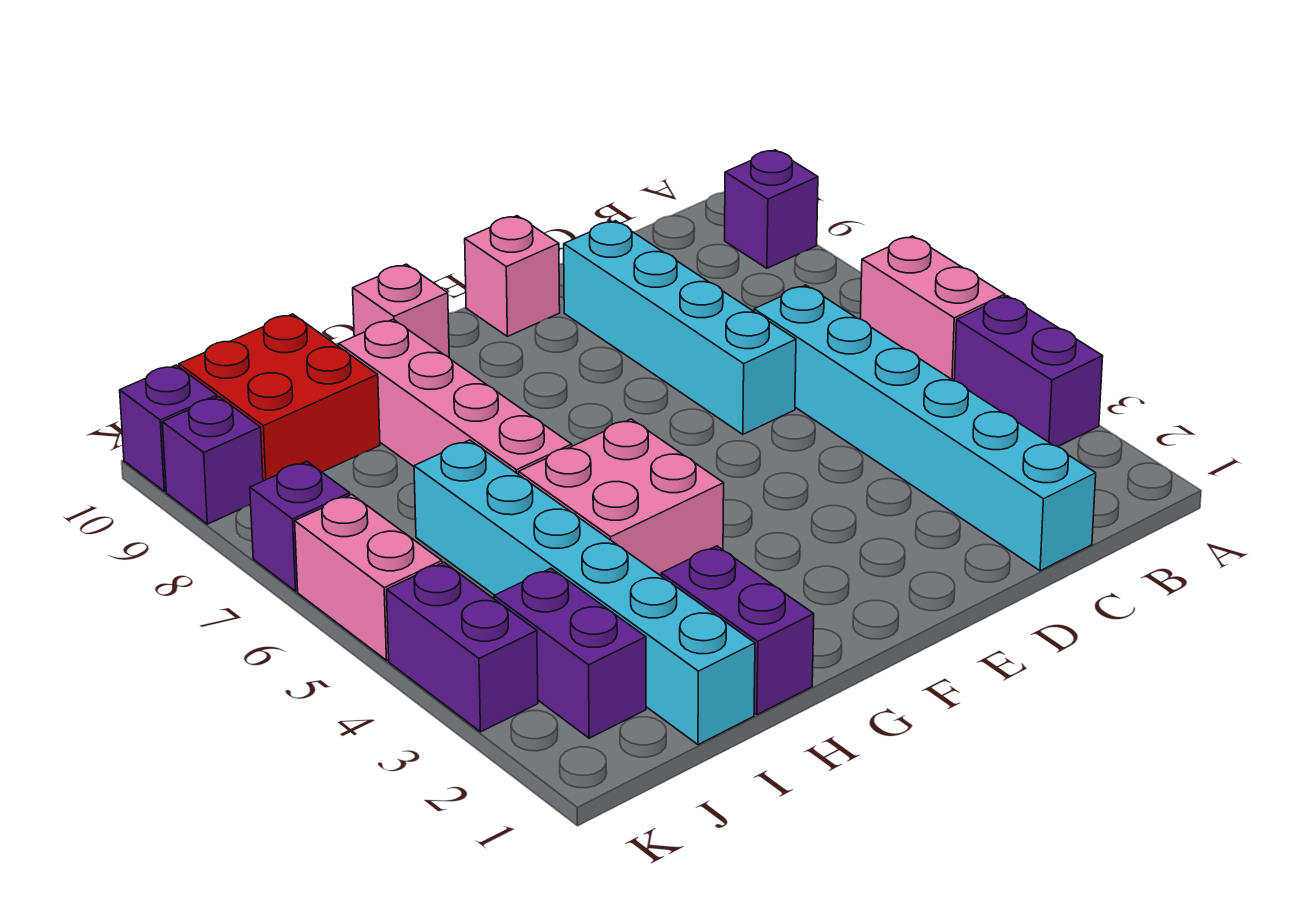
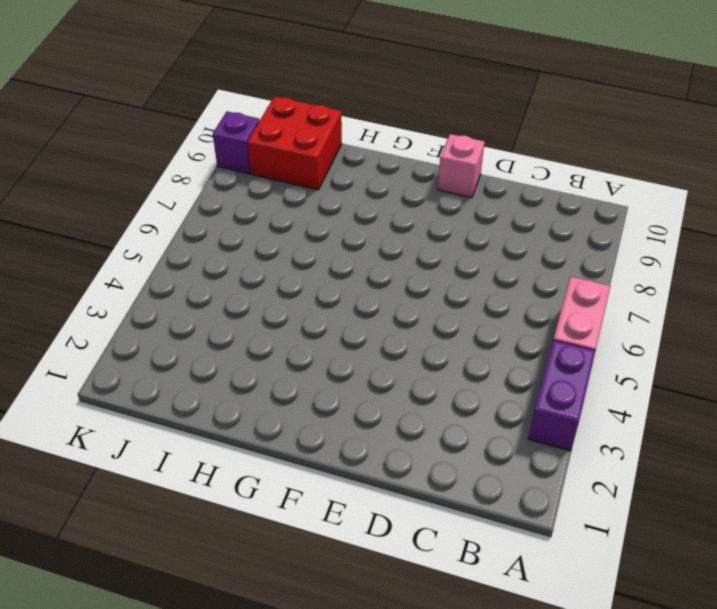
none -> purple 1x1 brick [725,150,818,268]
none -> cyan 1x6 brick [754,285,1096,571]
none -> cyan 1x4 brick [564,221,796,434]

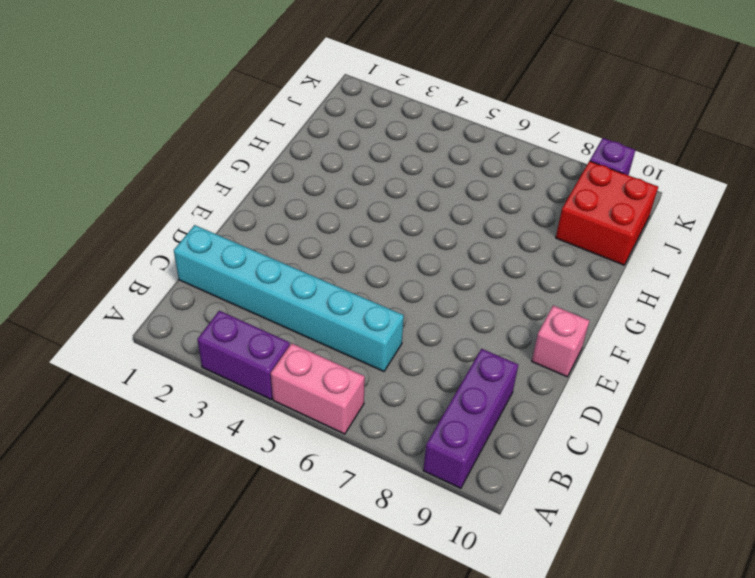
purple 1x3 brick [423,349,518,488] -> purple 1x1 brick [725,150,818,268]
none -> cyan 1x4 brick [564,221,796,434]
none -> pink 2x2 brick [519,419,724,576]
none -> pink 1x1 brick [353,264,449,357]

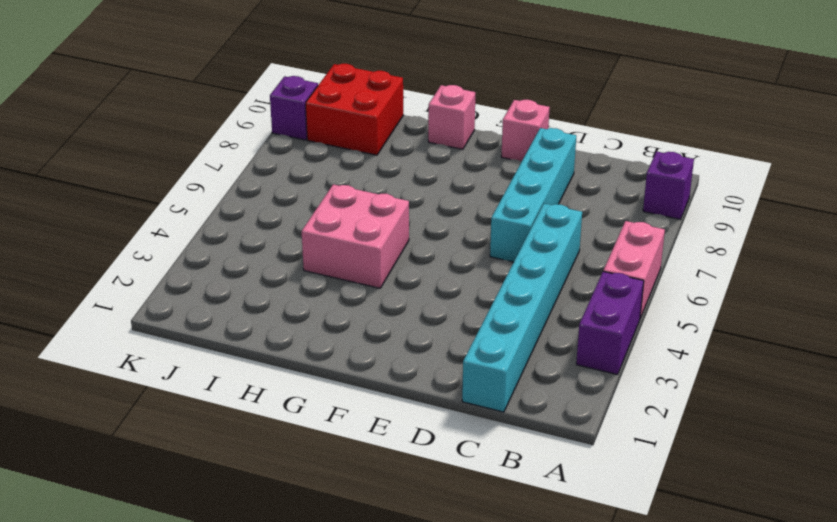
none -> purple 1x2 brick [661,546,814,715]
none -> pink 1x4 brick [339,319,572,475]
none -> cyan 1x6 brick [414,440,755,745]

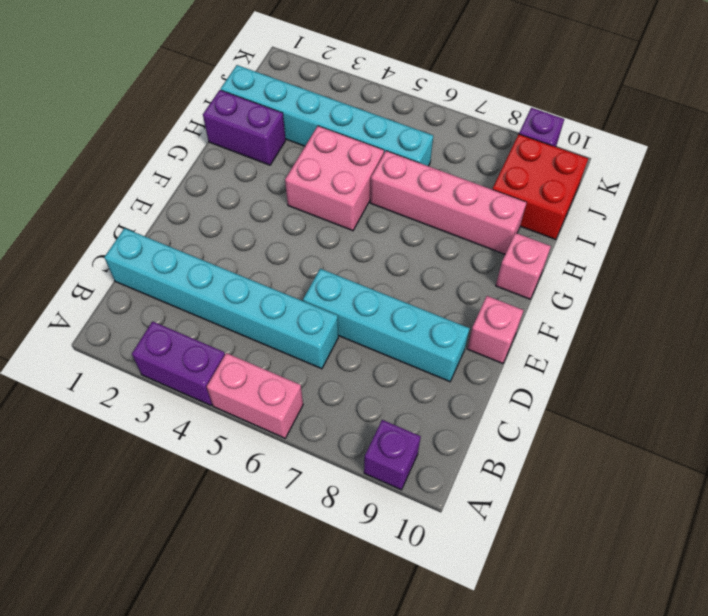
none -> purple 1x2 brick [494,568,646,738]
none -> purple 1x2 brick [387,562,538,732]
none -> pink 1x2 brick [295,495,442,660]

